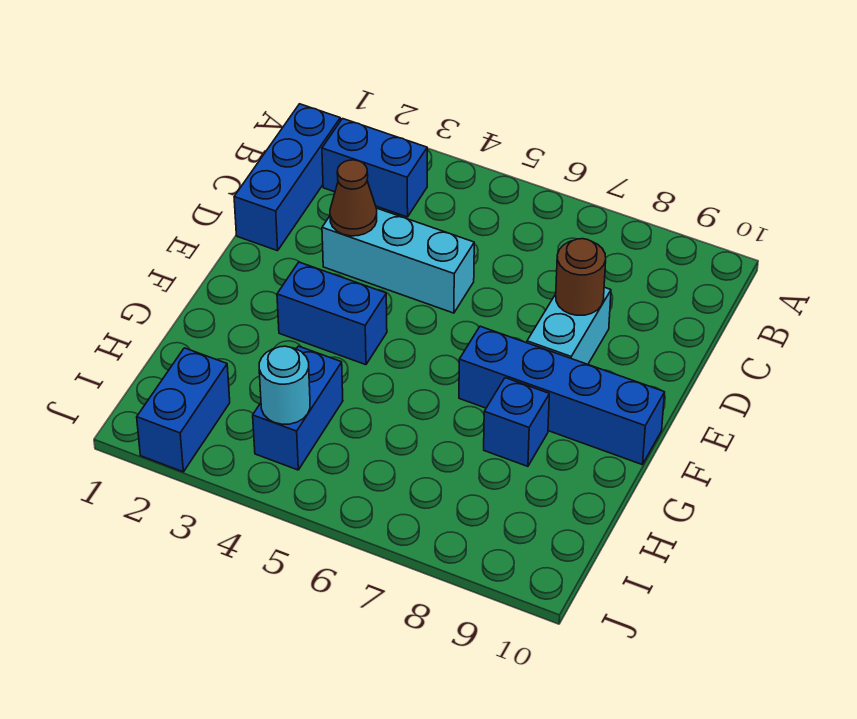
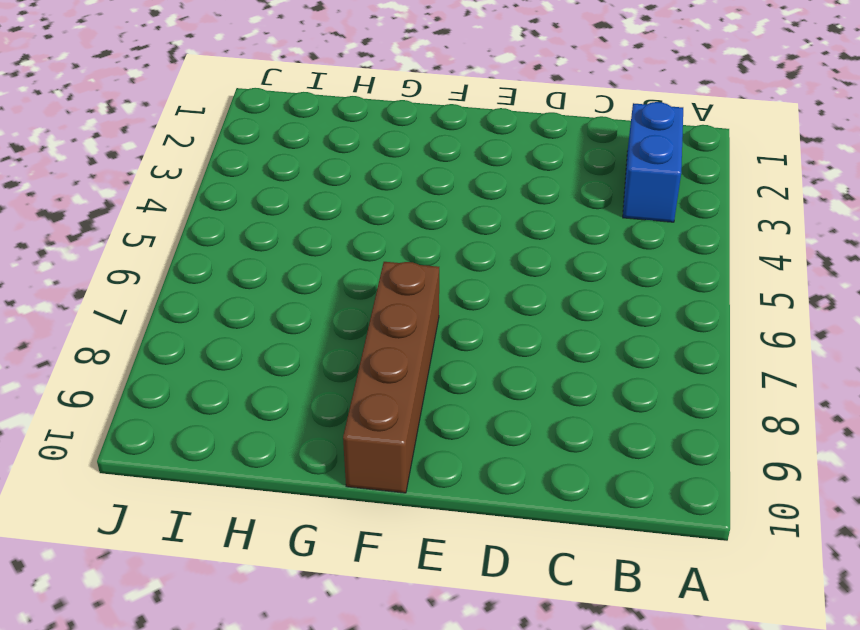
brown 1x4 brick [343,262,439,493] -> blue 1x4 brick [459,326,665,465]
none -> blue 1x3 brick [234,104,340,251]
none -> cyan 1x3 brick [322,208,474,313]
none -> cyan 1x2 brick [527,287,611,364]

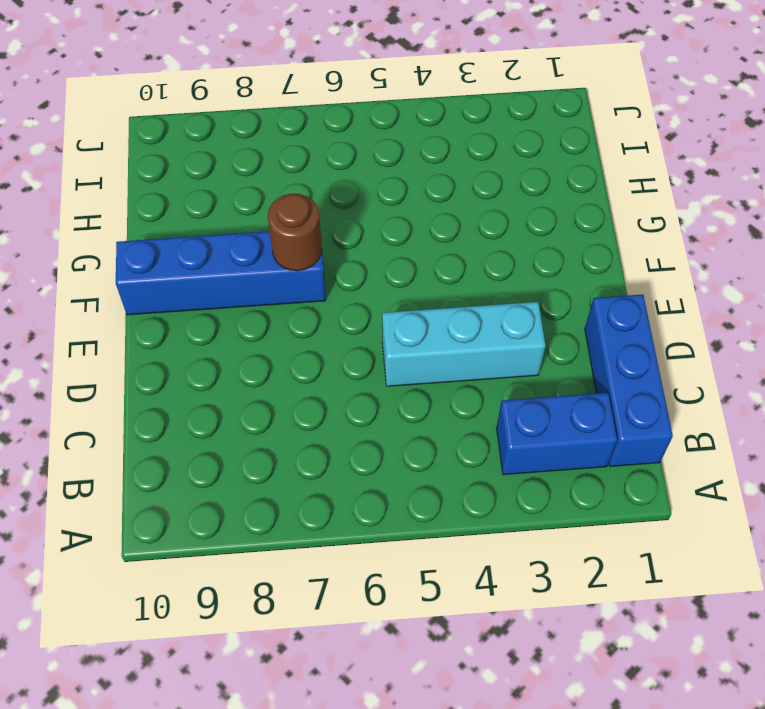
brown 1x1 round brick [268,194,322,271] -> brown 1x1 round brick moved to [556,239,606,315]
none -> cyan 1x2 brick [527,287,611,364]
none -> blue 1x2 brick [277,262,387,365]
none -> blue 1x1 brick [484,378,549,466]

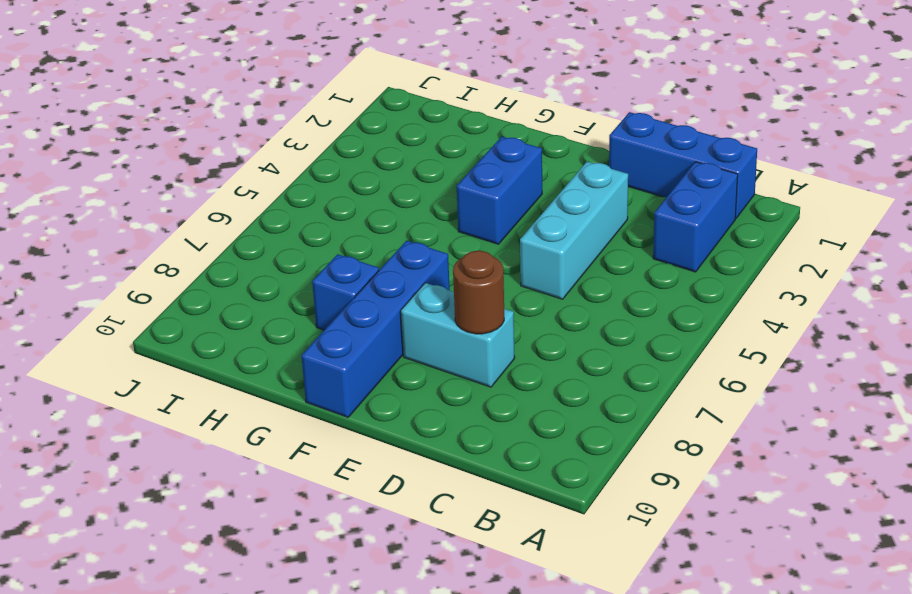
none -> blue 1x2 brick [253,346,343,470]
none -> blue 1x2 brick [137,348,230,472]
none -> brown 1x1 cone [330,160,377,236]

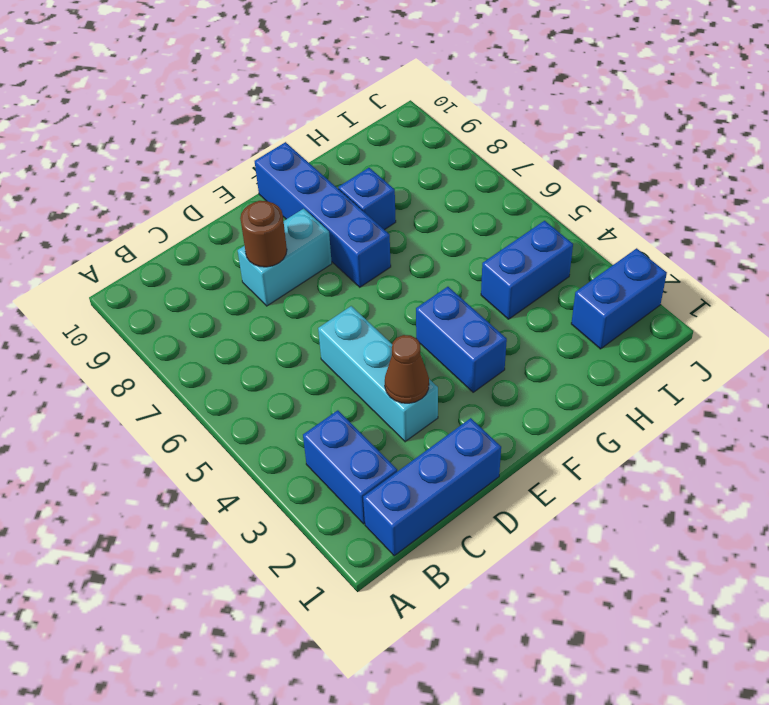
none -> cyan 1x1 round brick [259,346,310,424]

